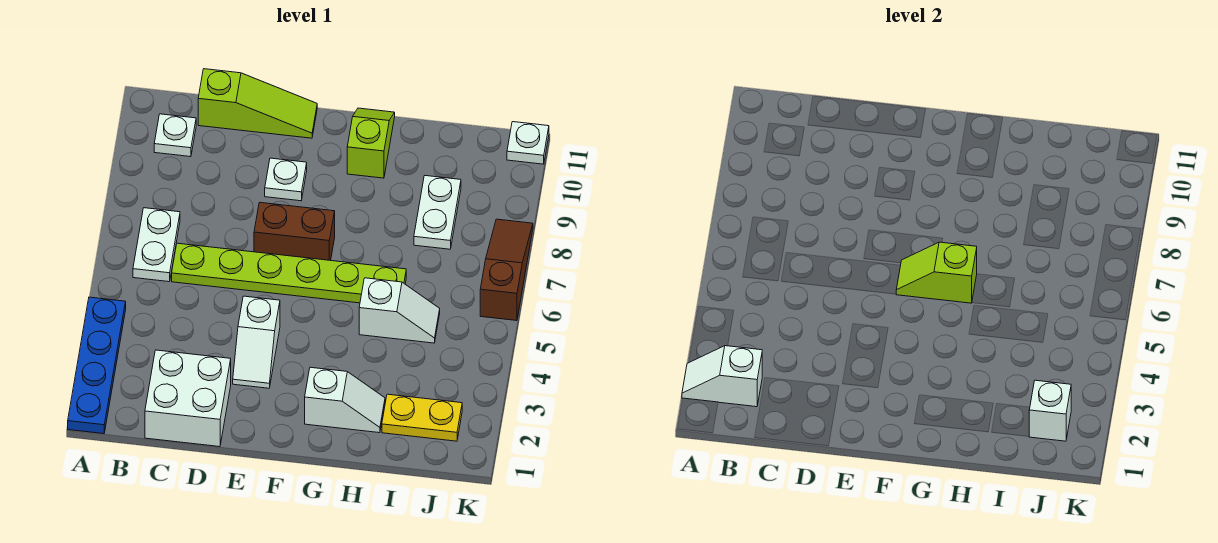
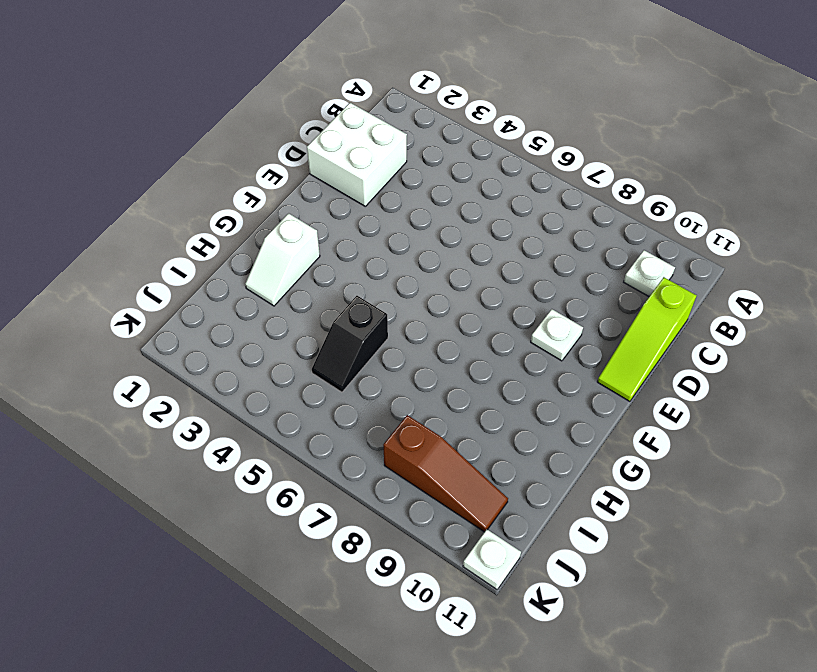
black 1x2 slope [312,296,388,392] -> white 1x2 slope [359,278,440,343]
brown 1x3 slope [383,415,508,532] -> brown 1x3 slope moved to [480,219,533,321]
none -> blue 1x4 plate [68,297,126,434]
none -> white 1x2 plate [133,208,180,282]
none -> lime 1x6 plate [172,243,406,303]

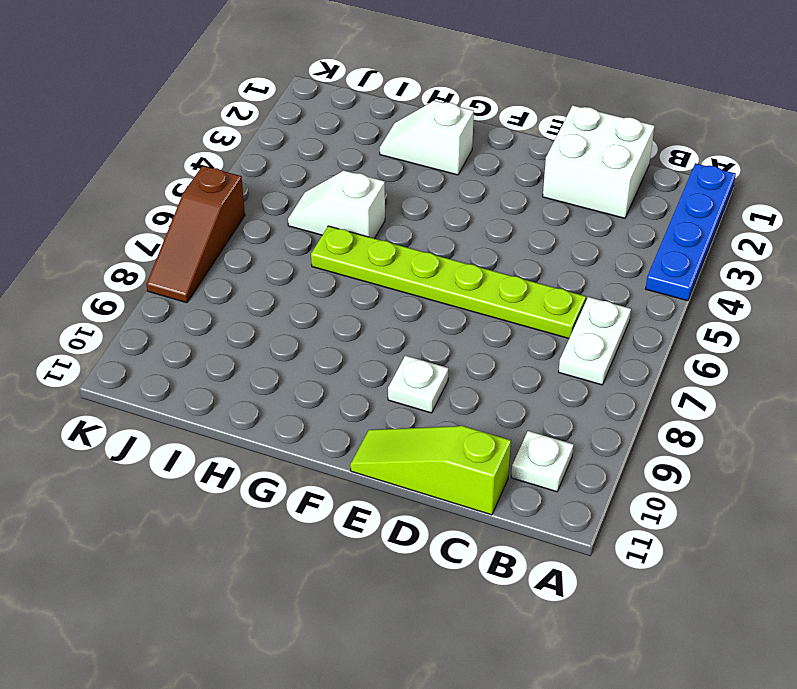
none -> white 1x2 slope [233,296,280,388]
none -> brown 1x2 brick [254,202,335,260]
none -> lime 1x2 slope [347,108,395,178]

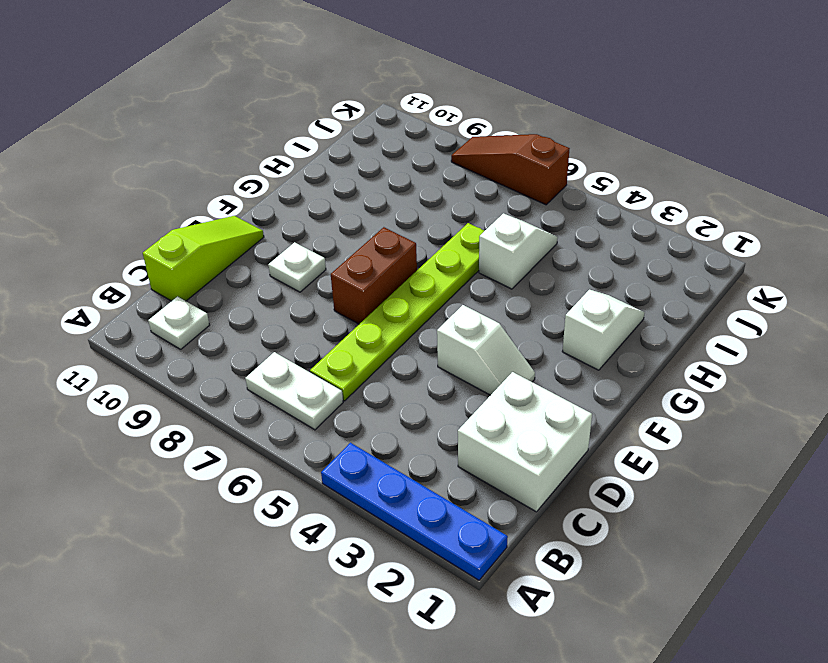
none -> lime 1x2 slope [347,108,395,178]
none -> yellow 1x2 plate [382,394,462,441]
none -> white 1x2 plate [414,176,461,249]

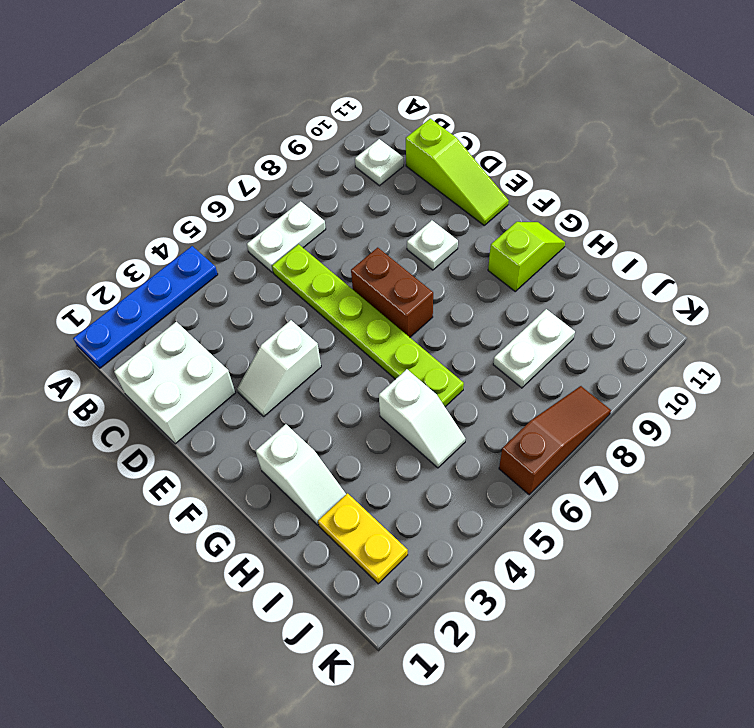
none -> white 1x1 plate [507,122,549,164]
none -> white 1x2 slope [682,346,762,407]
none -> lime 1x2 slope [896,242,977,303]

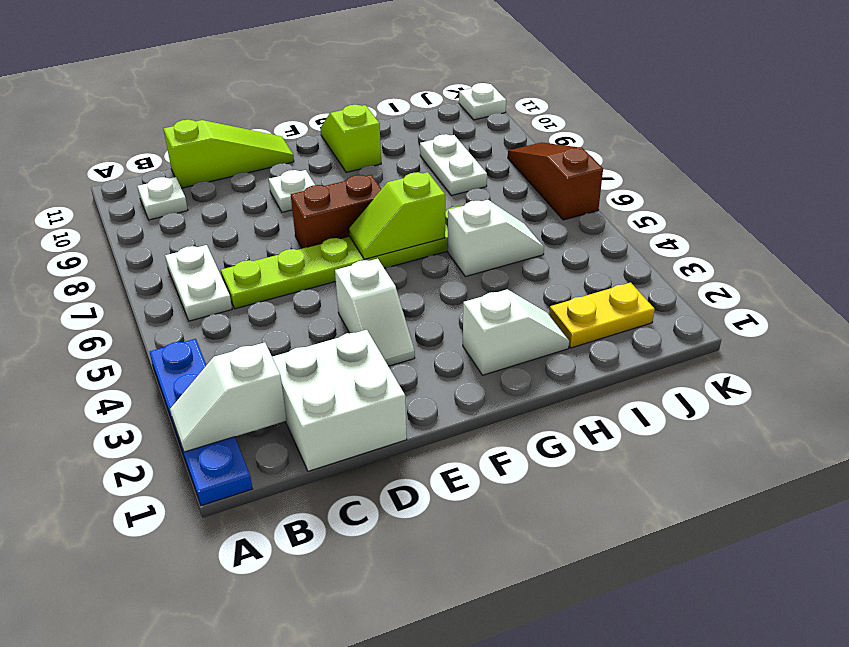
none -> white 1x1 brick [1029,380,1071,441]

